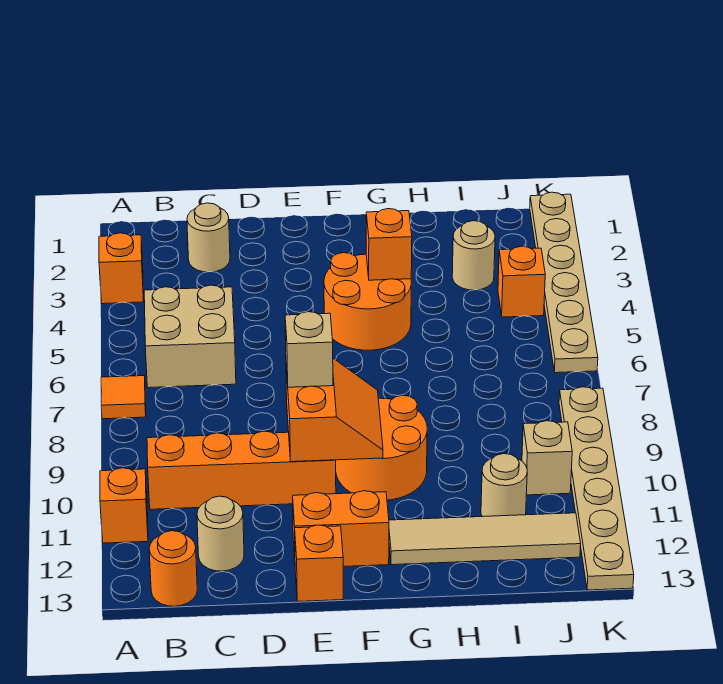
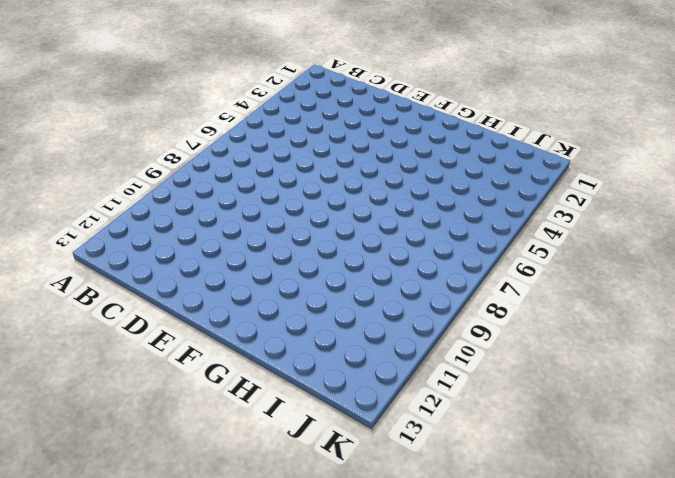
none -> orange 1x1 brick [99,233,144,304]
none -> orange 1x1 tile [101,376,146,419]
none -> orange 1x1 brick [100,468,148,543]

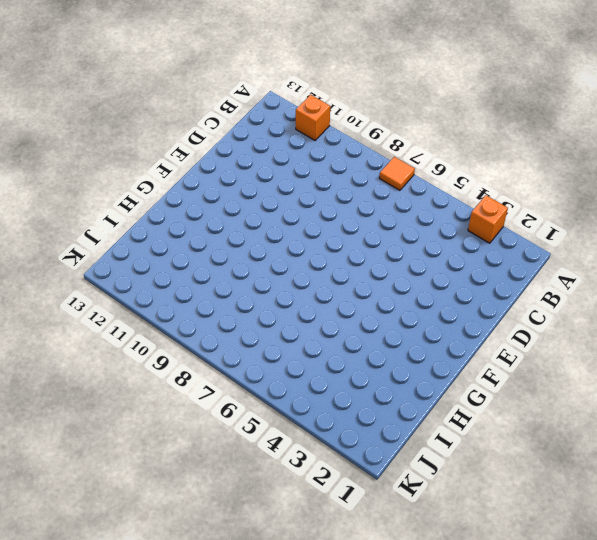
none -> tan 2x2 brick [144,285,236,388]
none -> orange 1x4 brick [147,431,336,509]
none -> orange 1x1 round brick [149,531,197,606]

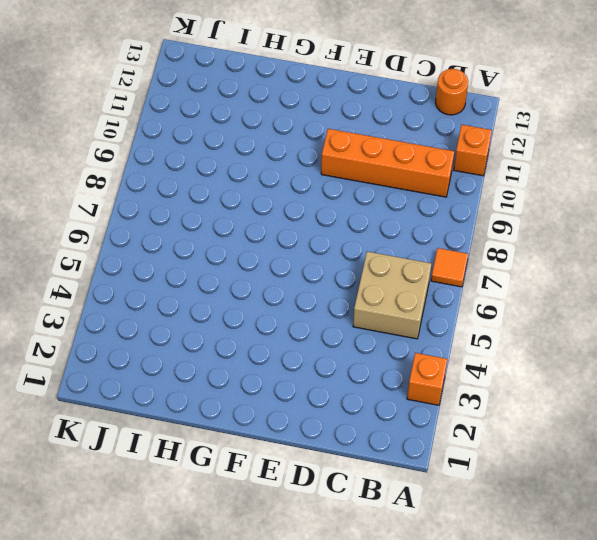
none -> tan 1x1 round brick [187,203,230,272]
none -> tan 1x1 round brick [197,496,244,571]
none -> orange 1x2 brick [293,491,389,567]

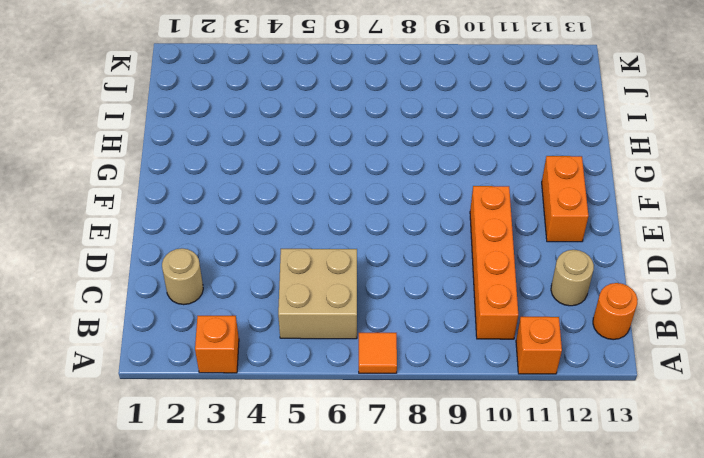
none -> orange 1x1 brick [295,525,343,601]
none -> orange 2x2 round brick [324,253,411,350]
none -> orange 2x2 round brick [336,395,427,500]

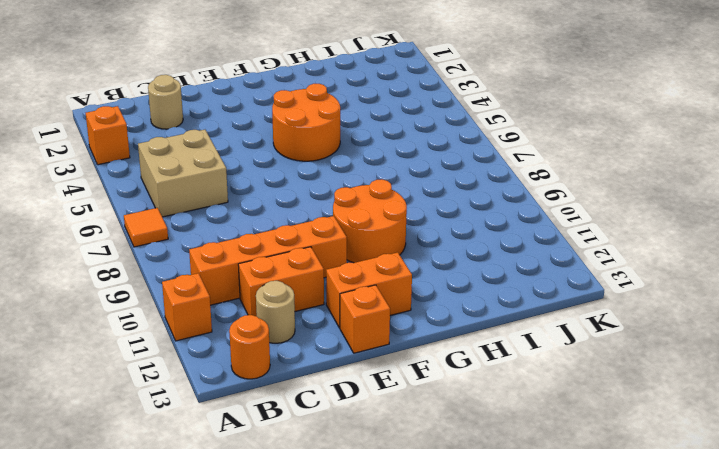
orange 1x2 brick [238,247,324,316] -> none
none -> tan 1x4 tile [389,513,581,565]
none -> tan 1x1 round brick [452,221,495,290]
none -> tan 1x1 round brick [481,454,527,517]

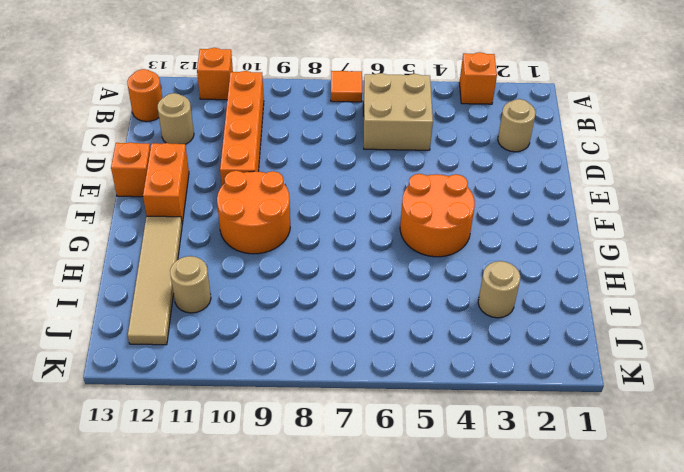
none -> orange 1x1 brick [498,246,545,317]
none -> tan 1x1 brick [522,421,572,495]
none -> tan 1x6 plate [530,192,598,373]

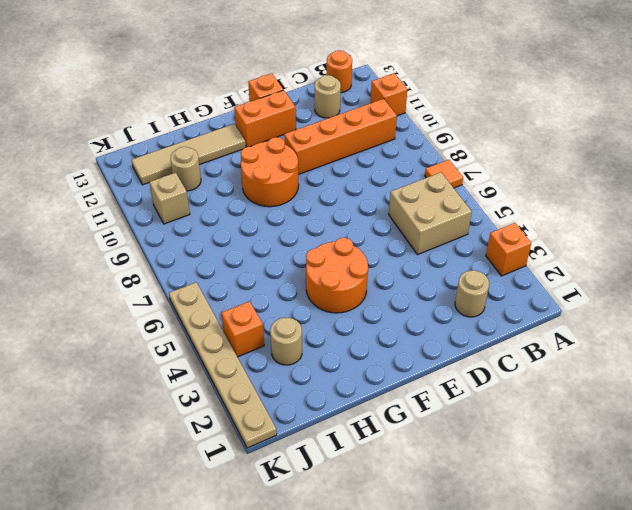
none -> tan 1x6 plate [559,387,634,590]
none -> orange 2x2 slope [286,358,383,462]
none -> orange 1x1 brick [366,209,412,280]

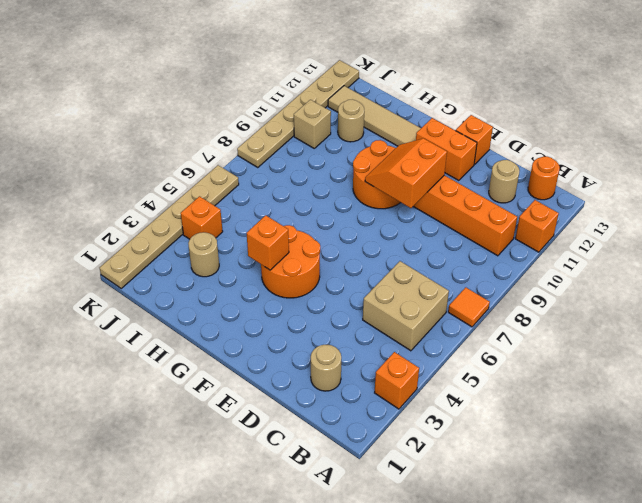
none -> tan 1x1 brick [285,312,333,387]

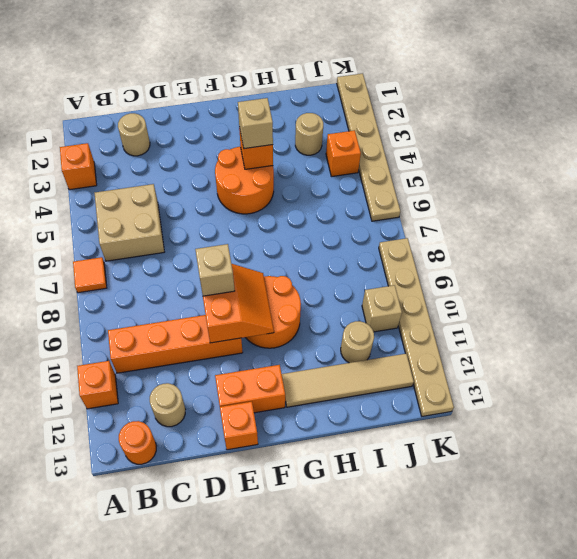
tan 1x1 brick [238,98,273,149] -> none

